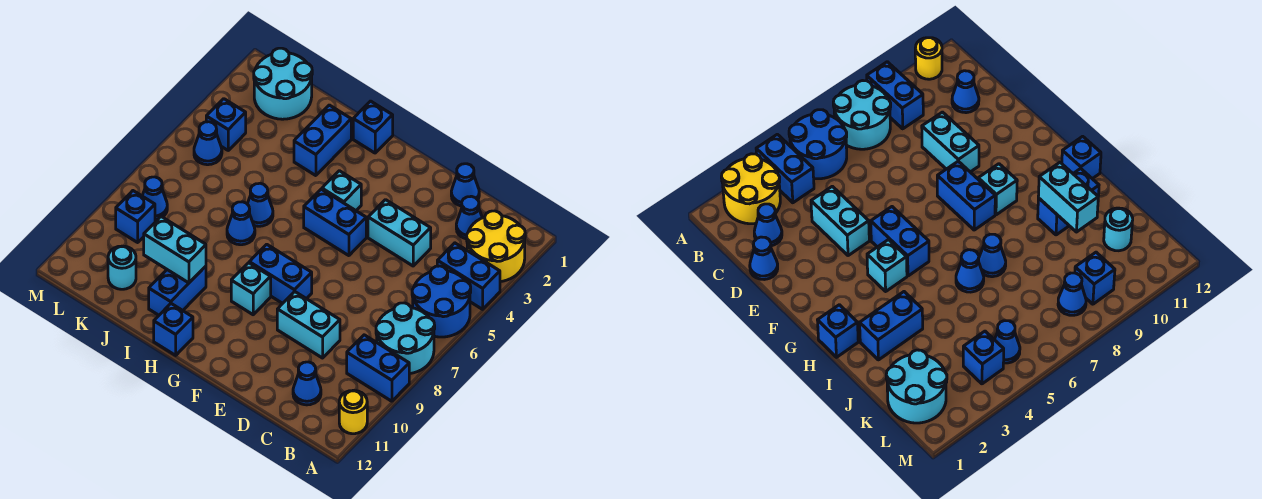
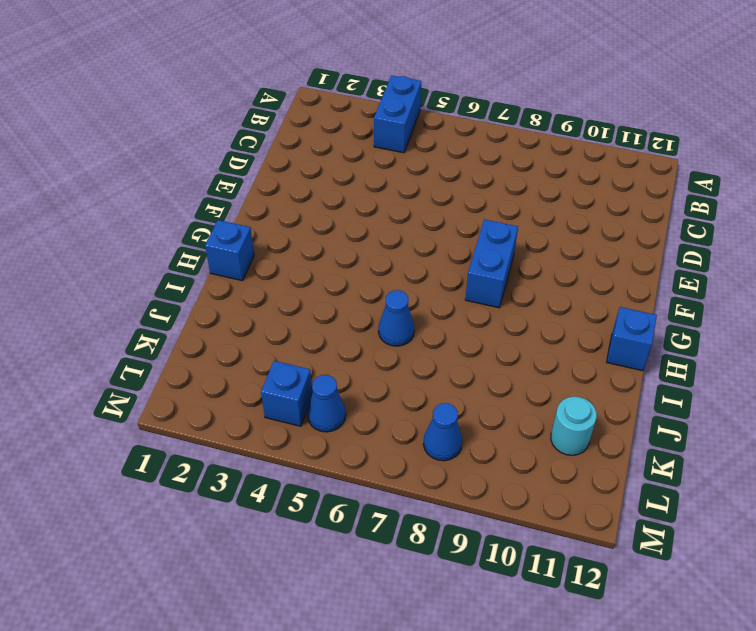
none -> yellow 2x2 round brick [467,211,525,282]
none -> blue 2x2 round brick [412,266,471,337]
none -> cyan 2x2 round brick [376,303,435,374]

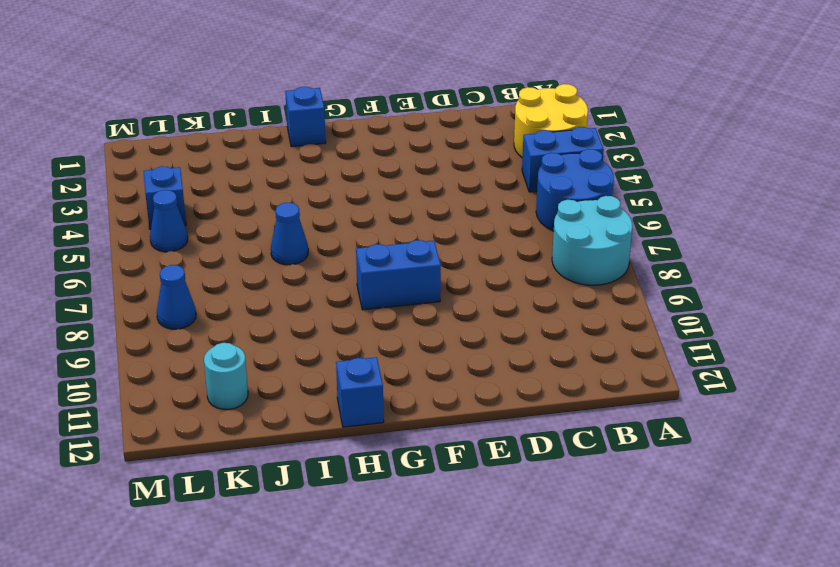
none -> blue 1x2 brick [347,335,409,401]
none -> yellow 1x1 round brick [339,390,367,434]
none -> blue 1x1 cone [456,196,482,239]

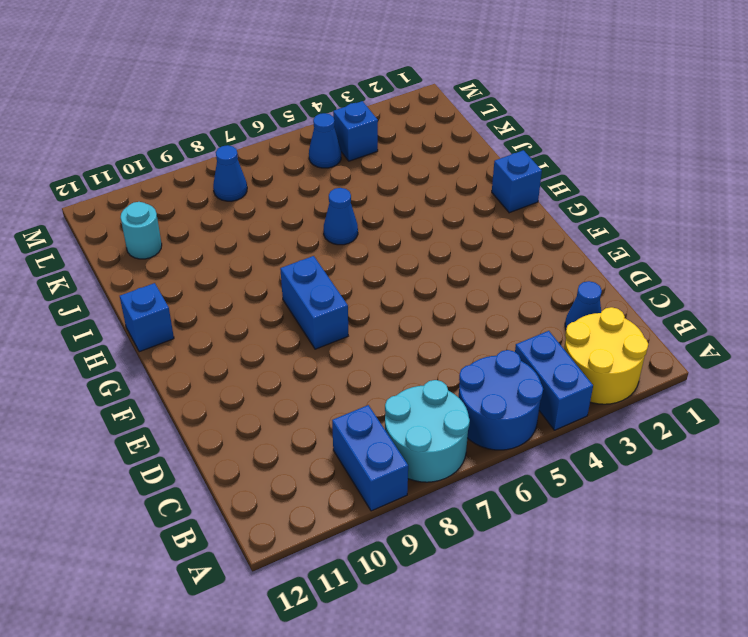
none -> yellow 1x1 round brick [339,390,367,434]
none -> blue 1x1 cone [293,362,321,405]
none -> blue 1x1 cone [451,164,479,206]

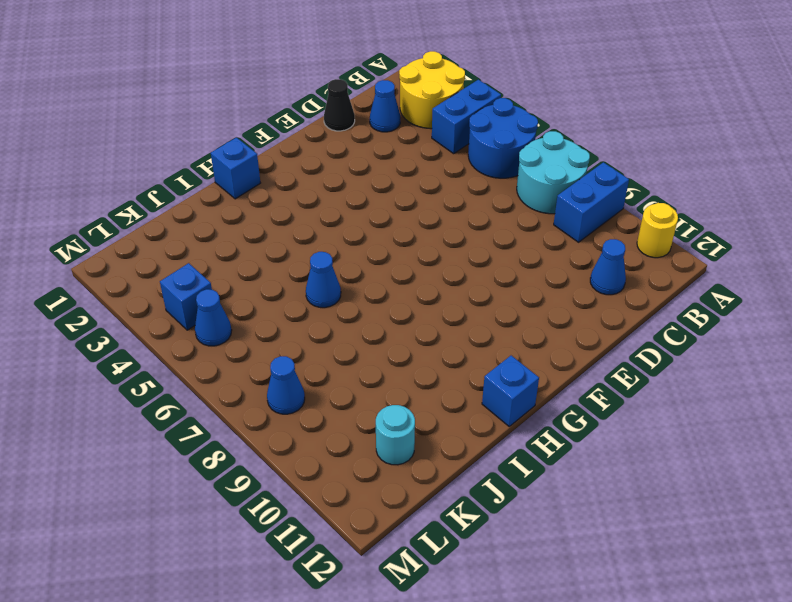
black 1x1 cone [324,79,355,131] -> blue 1x1 cone [451,164,479,206]
none -> cyan 1x2 brick [368,200,431,266]
none -> cyan 1x2 brick [277,292,340,358]
none -> blue 1x2 brick [304,189,366,256]

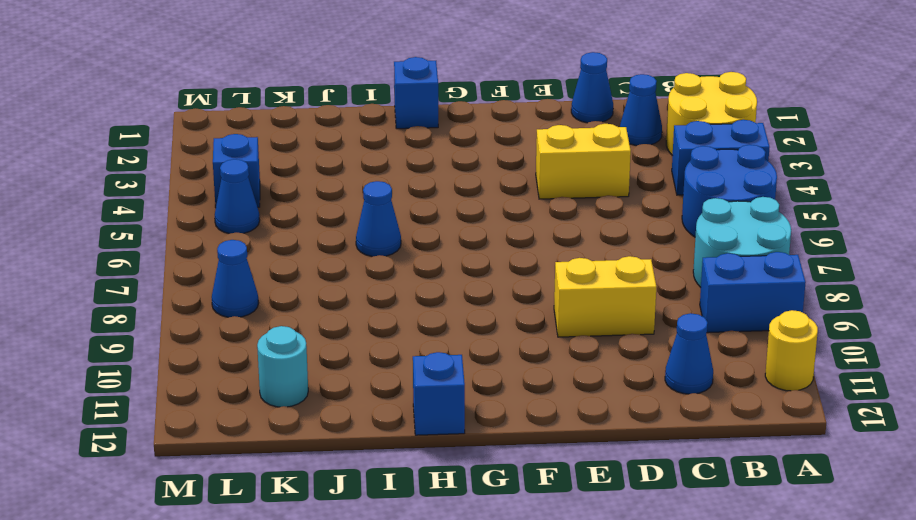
yellow 1x2 brick [536,124,631,199] -> cyan 1x2 brick [368,200,431,266]
yellow 1x2 brick [554,256,656,337] -> cyan 1x2 brick [277,292,340,358]
none -> blue 1x2 brick [304,189,366,256]
none -> blue 1x2 brick [249,244,312,303]
none -> cyan 1x1 brick [322,171,361,210]

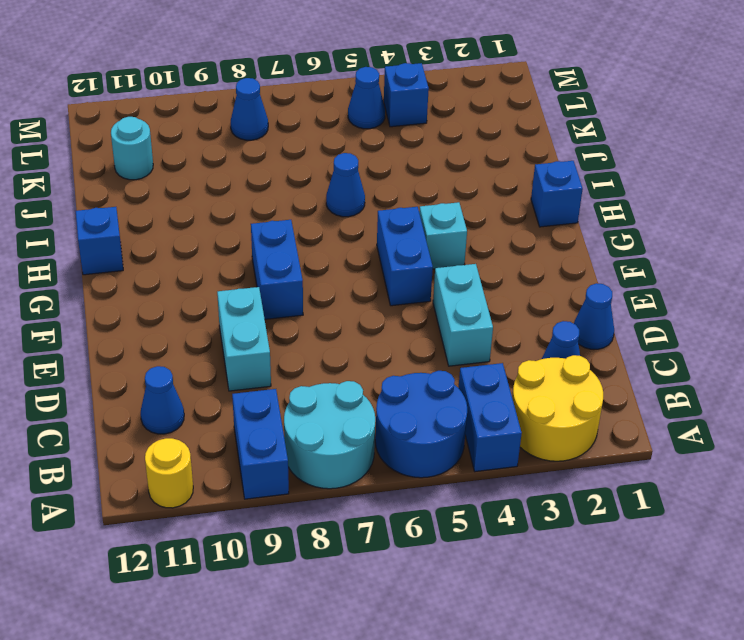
none -> cyan 1x1 brick [231,263,271,315]
none -> blue 1x2 brick [294,105,351,176]
none -> blue 1x1 cone [227,202,255,245]

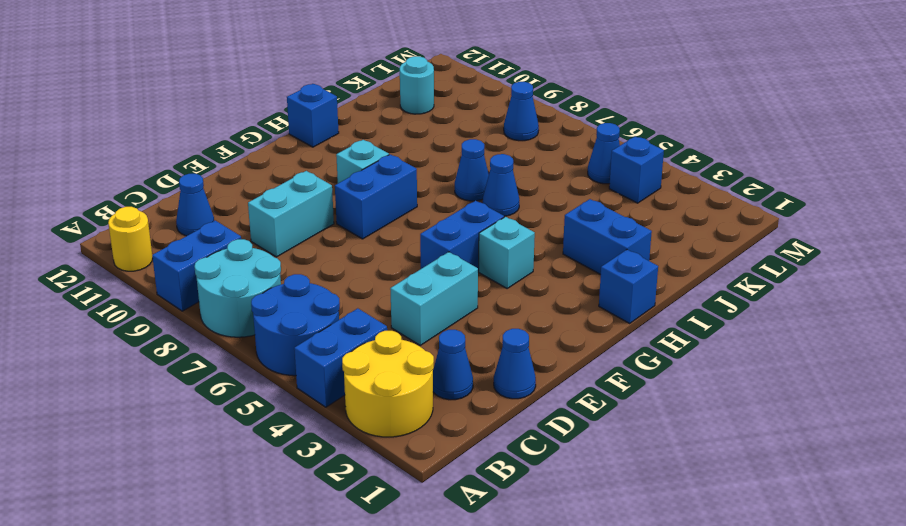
none -> blue 1x2 brick [149,266,206,315]
none -> cyan 2x2 round brick [254,48,312,119]
none -> blue 1x1 brick [116,191,155,242]

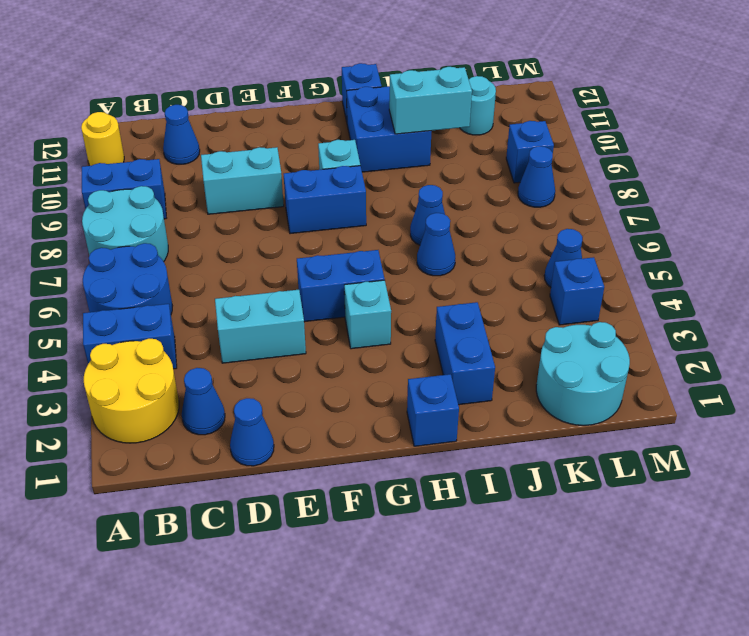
blue 2x2 brick [347,86,431,172] -> blue 1x2 brick [149,266,206,315]

